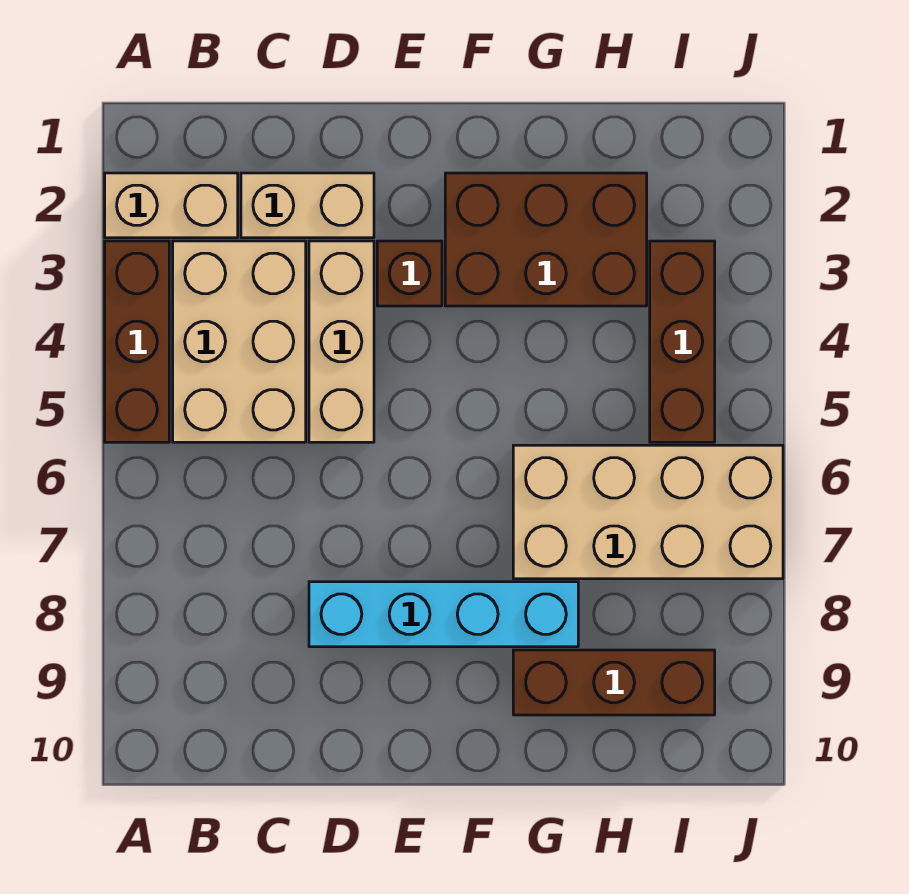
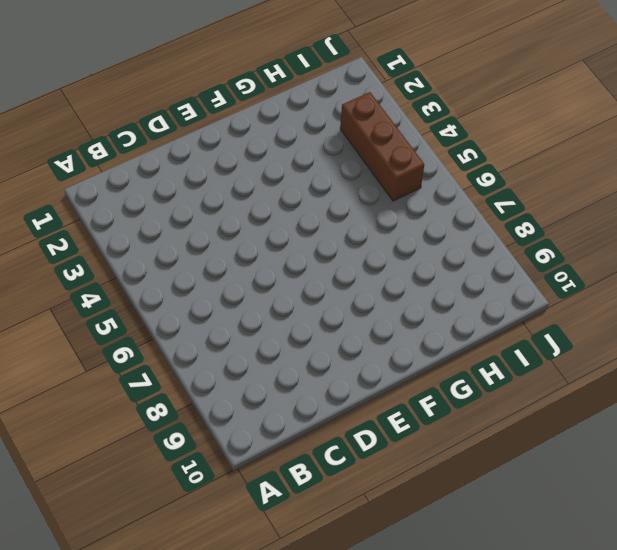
none -> tan 1x2 brick [105,173,238,238]
none -> brown 1x3 brick [105,241,169,442]

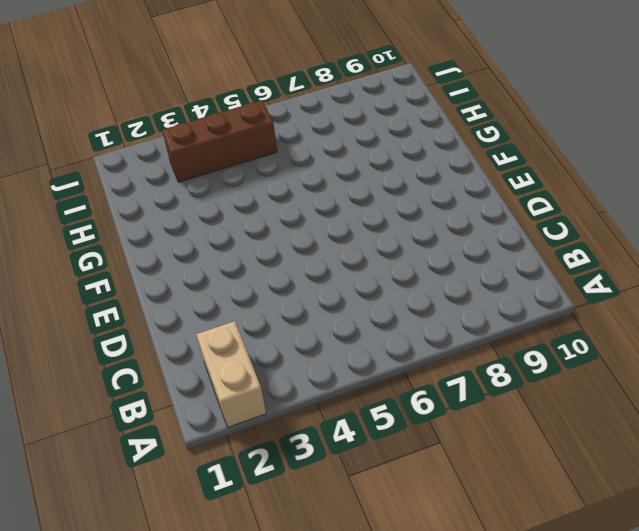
none -> brown 1x3 brick [105,241,169,442]
none -> tan 2x3 brick [173,241,306,442]

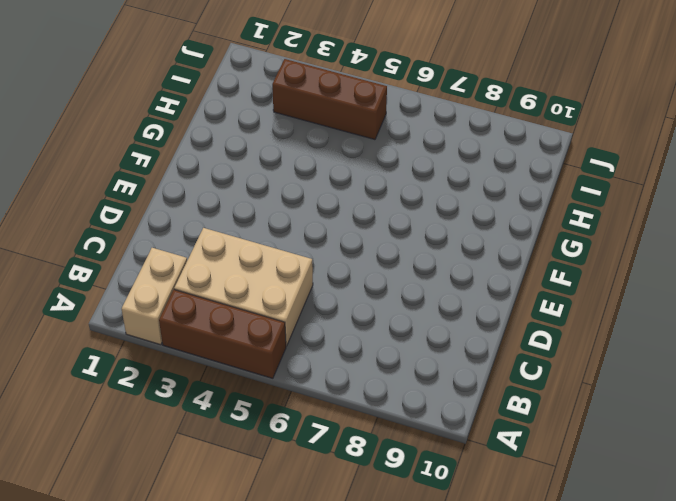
none -> tan 1x2 brick [241,173,374,238]
none -> tan 1x3 brick [309,241,374,442]

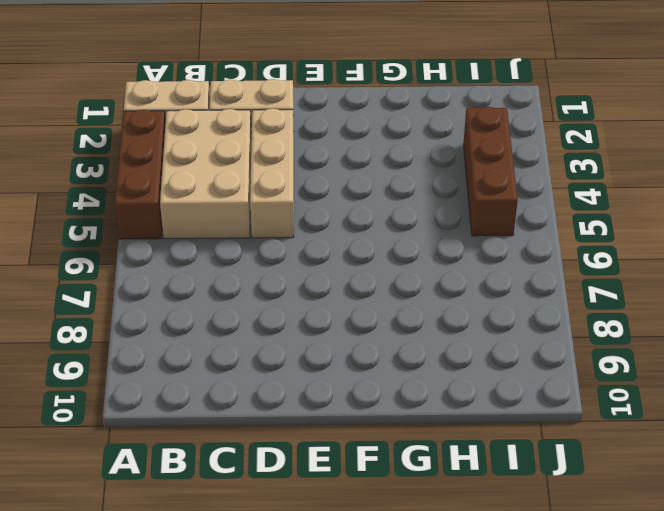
none -> cyan 1x4 brick [309,582,578,647]
none -> brown 1x1 brick [377,241,442,306]

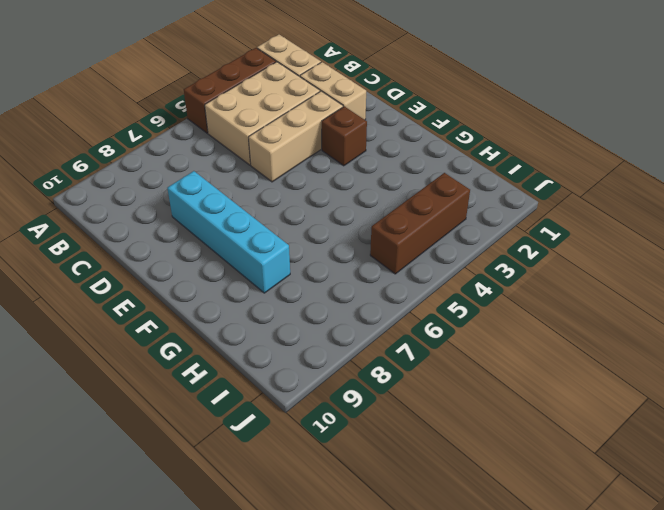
none -> brown 2x3 brick [445,173,647,306]
none -> tan 2x4 brick [513,445,783,579]

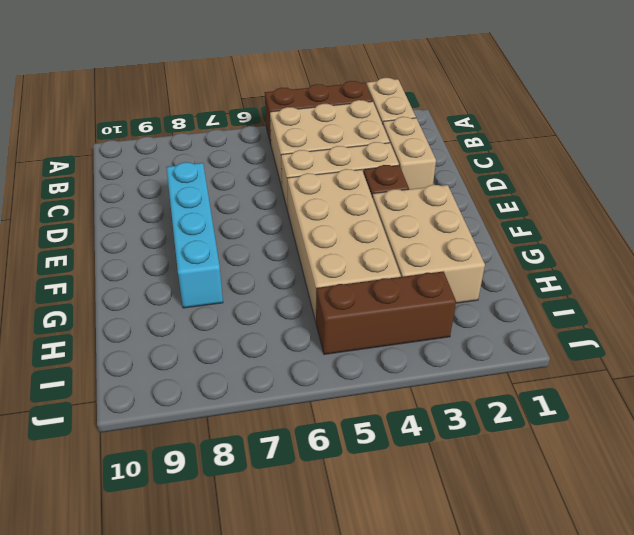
tan 2x4 brick [287,169,401,321] -> tan 2x4 brick moved to [513,445,783,579]
tan 2x3 brick [372,185,485,303] -> brown 2x3 brick [445,173,647,306]
none -> brown 1x3 brick [513,650,715,715]

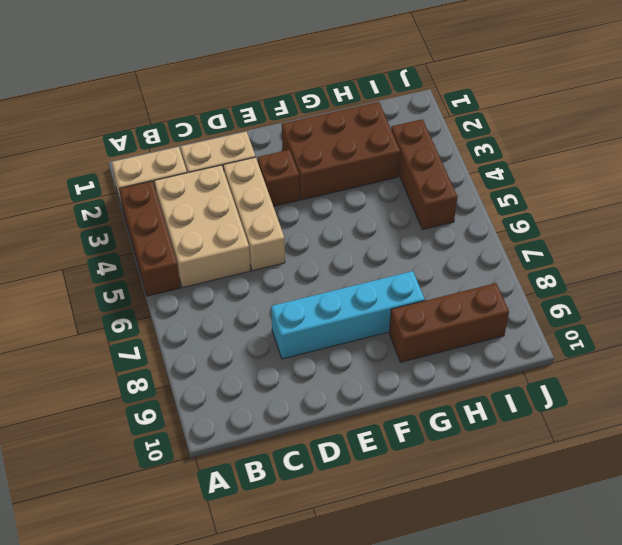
none -> tan 2x4 brick [513,445,783,579]

